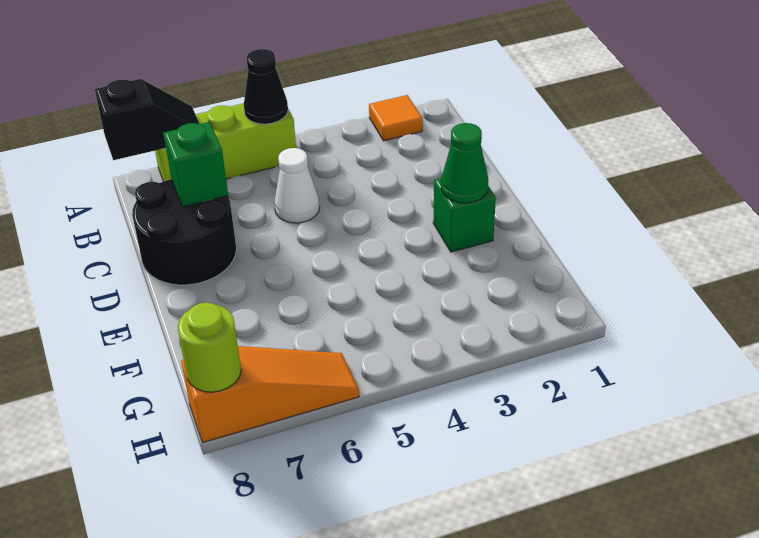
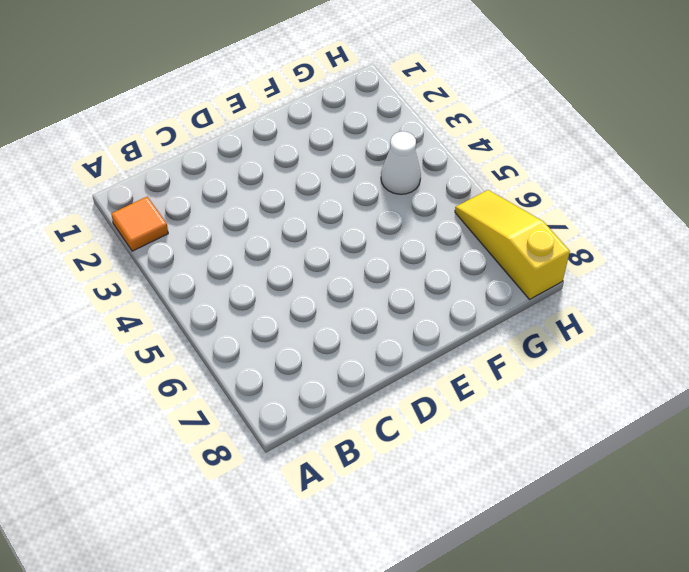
white 1x1 cone [381,131,421,194] -> white 1x1 cone moved to [274,148,320,223]
yellow 1x3 slope [455,190,570,299] -> orange 1x3 slope [181,346,359,443]
none -> lime 1x3 brick [155,103,296,181]
none -> black 2x2 round brick [132,179,236,285]

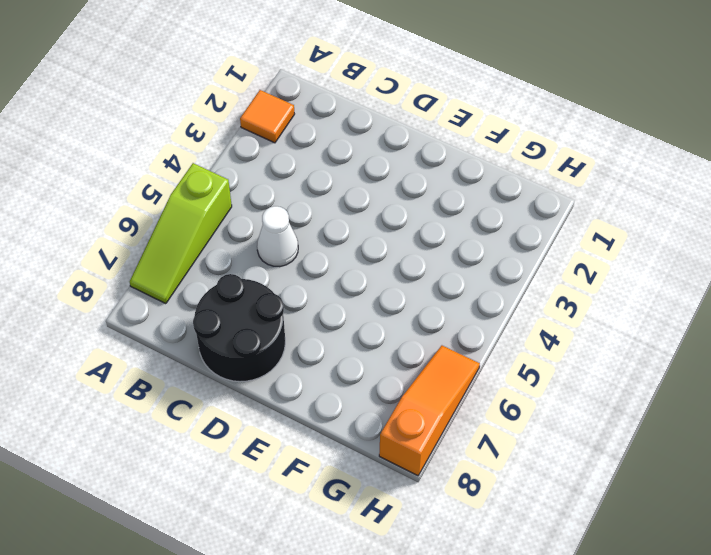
lime 1x3 slope [130,163,232,304] -> lime 1x3 brick [155,103,296,181]
none -> green 1x1 brick [433,178,496,252]
none -> black 1x1 cone [244,49,288,124]

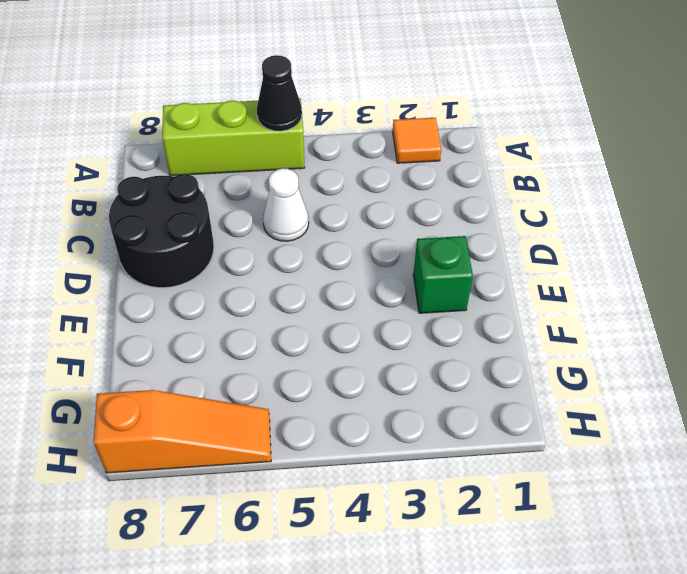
none -> black 1x2 slope [95,79,199,160]
none -> green 1x1 brick [164,122,228,207]

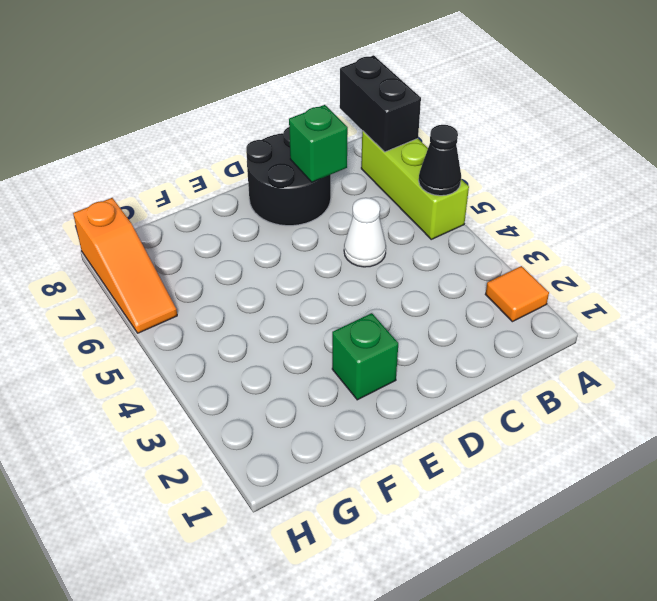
black 1x2 brick [340,55,421,152] -> black 1x2 slope [95,79,199,160]
none -> green 1x1 cone [441,123,488,203]
none -> lime 1x1 round brick [178,303,241,392]

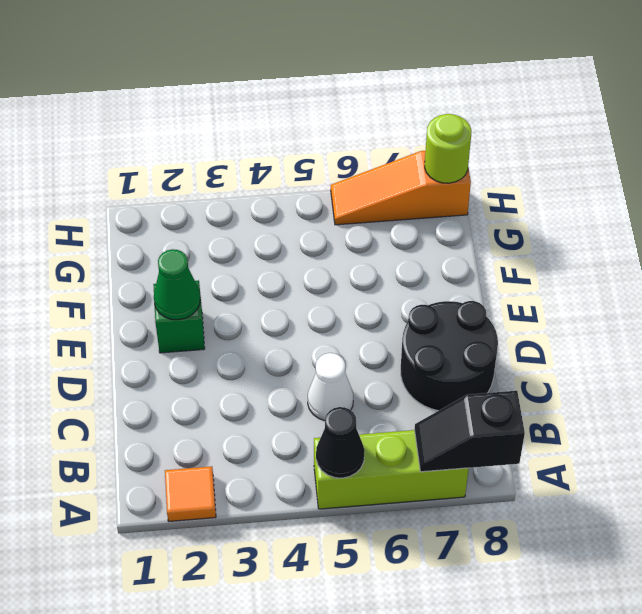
none -> green 1x1 brick [164,122,228,207]

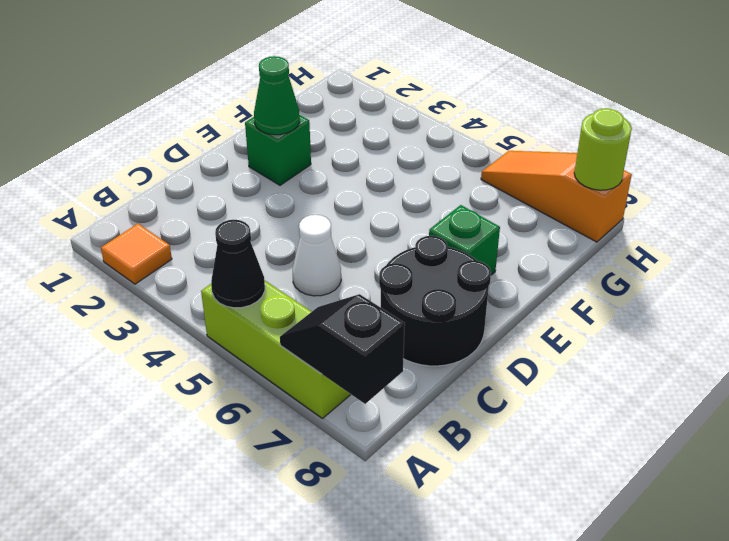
green 1x1 brick [429,205,500,275] -> green 1x1 brick moved to [164,122,228,207]

